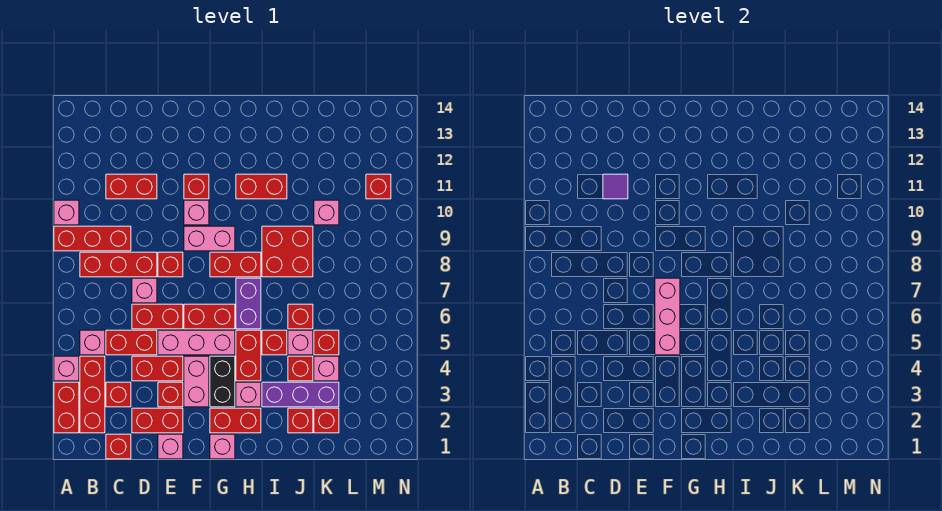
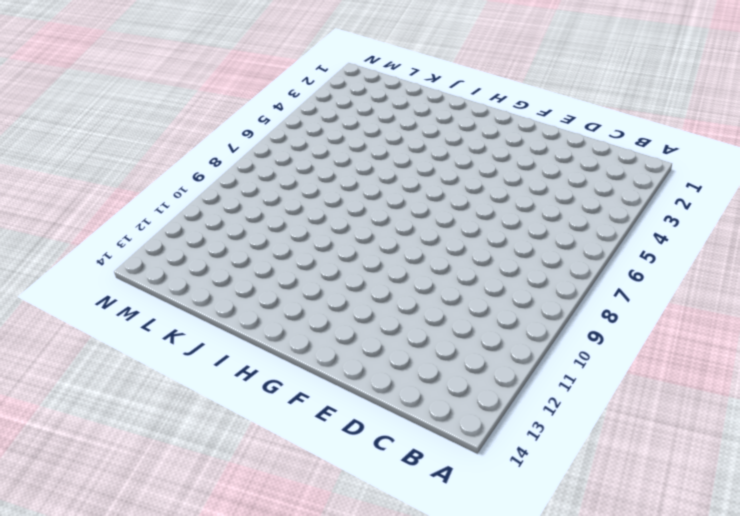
none -> red 1x2 brick [54,382,79,433]
none -> pink 1x1 brick [54,356,79,381]
none -> red 1x3 brick [54,226,131,251]
none -> pink 1x1 brick [54,200,79,225]

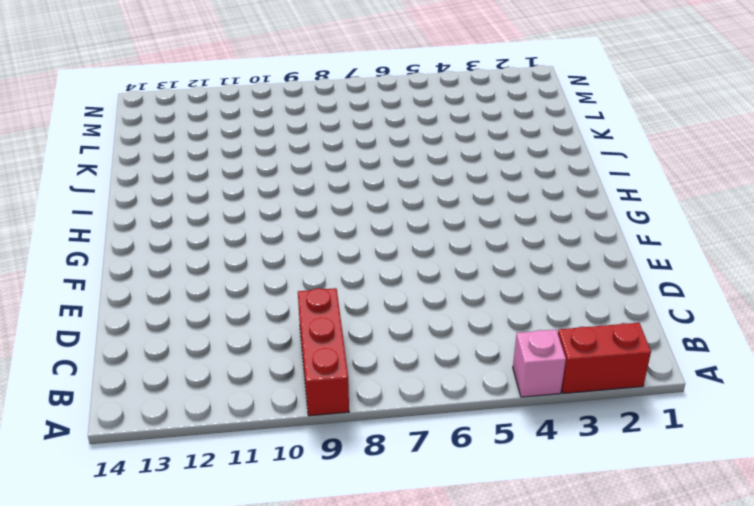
none -> pink 1x1 brick [54,200,79,225]
none -> red 1x3 brick [80,356,105,433]
none -> pink 1x1 brick [80,330,105,355]
none -> red 1x3 brick [80,252,157,277]

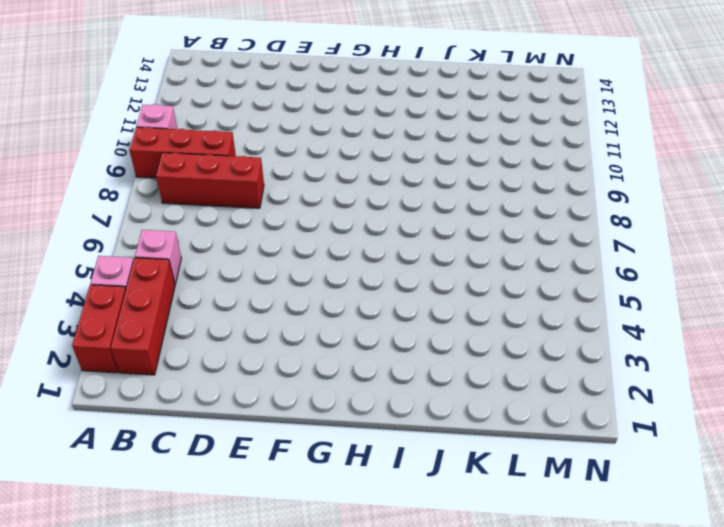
none -> red 1x1 brick [106,434,131,459]
none -> red 1x1 brick [106,382,131,407]
none -> red 1x2 brick [106,330,157,355]
none -> red 1x2 brick [106,174,157,199]

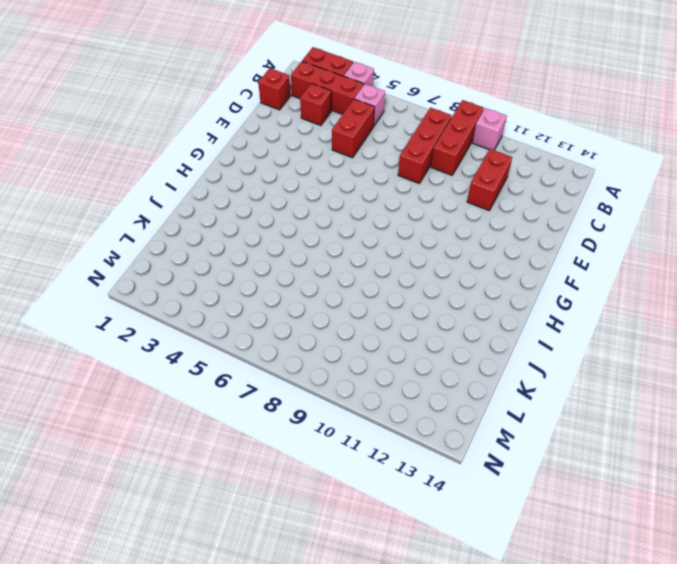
none -> red 1x2 brick [132,408,183,433]
none -> red 1x2 brick [132,356,183,381]
none -> red 1x2 brick [132,304,183,329]
none -> pink 1x1 brick [132,278,157,303]

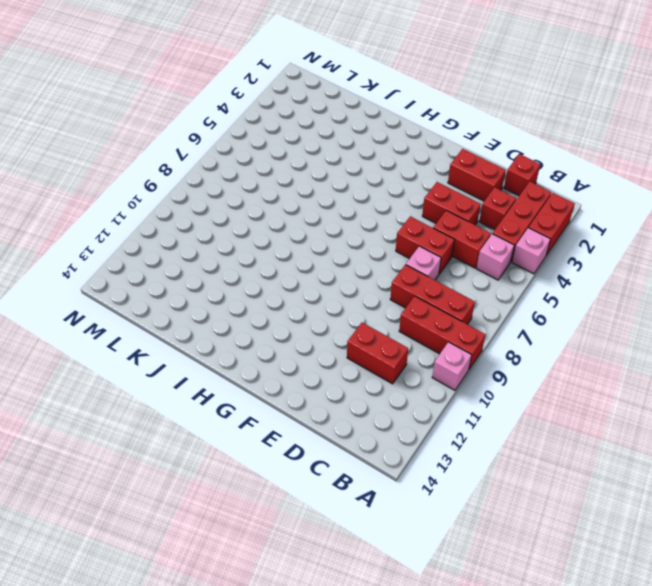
none -> pink 1x1 brick [158,434,183,459]
none -> red 1x1 brick [158,382,183,407]
none -> pink 1x3 brick [158,330,235,355]
none -> red 1x1 brick [158,252,183,277]

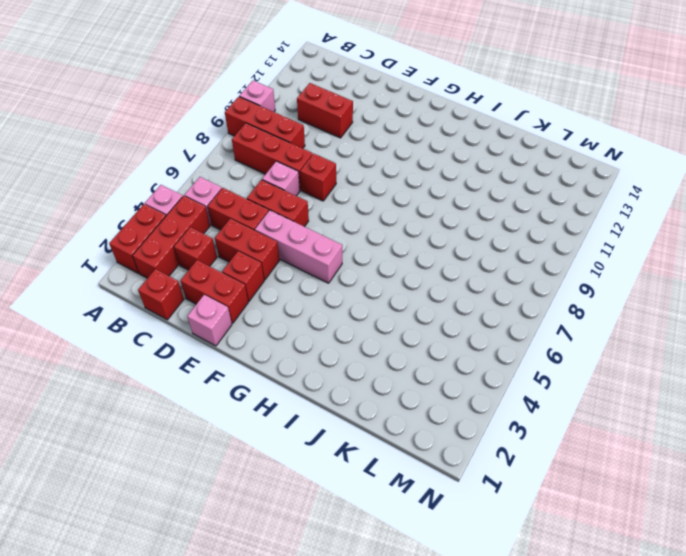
none -> pink 1x2 brick [184,356,209,407]
none -> red 1x2 brick [184,304,235,329]
none -> pink 1x2 brick [184,226,235,251]
none -> pink 1x1 brick [184,200,209,225]

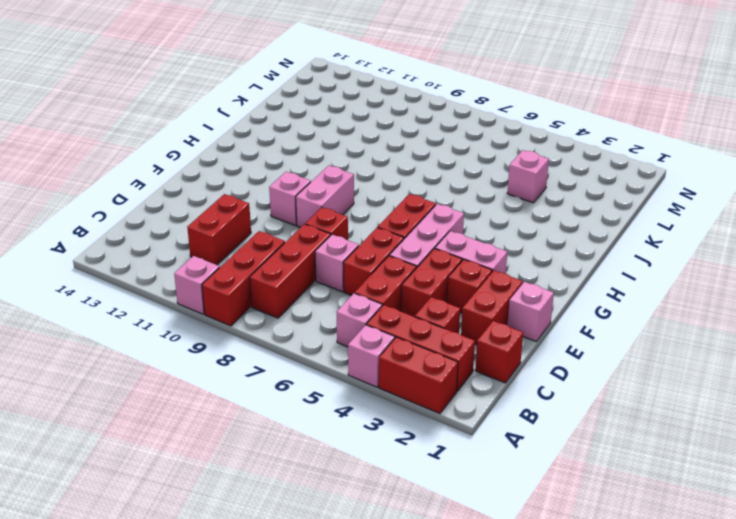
none -> red 1x1 brick [184,174,209,199]
none -> pink 1x1 brick [210,434,235,459]
none -> red 1x2 brick [210,408,261,433]
none -> black 1x2 brick [210,356,235,407]

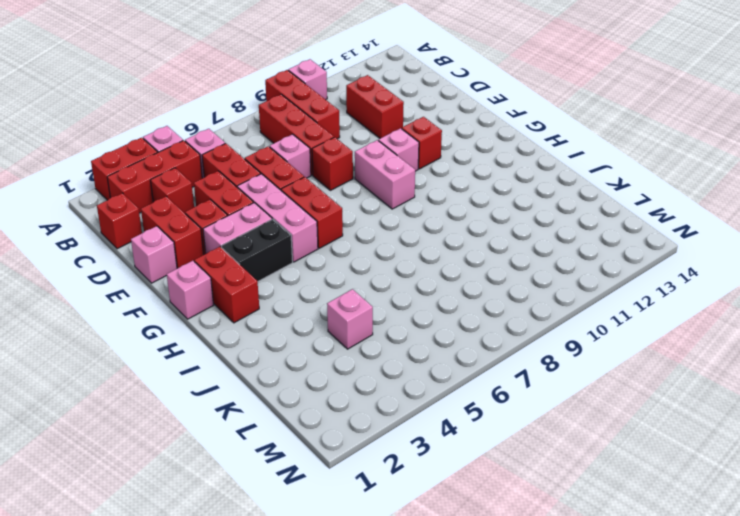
none -> red 1x2 brick [210,252,261,277]
none -> pink 1x1 brick [236,382,261,407]
none -> red 1x2 brick [236,330,261,381]
none -> purple 1x2 brick [236,278,261,329]

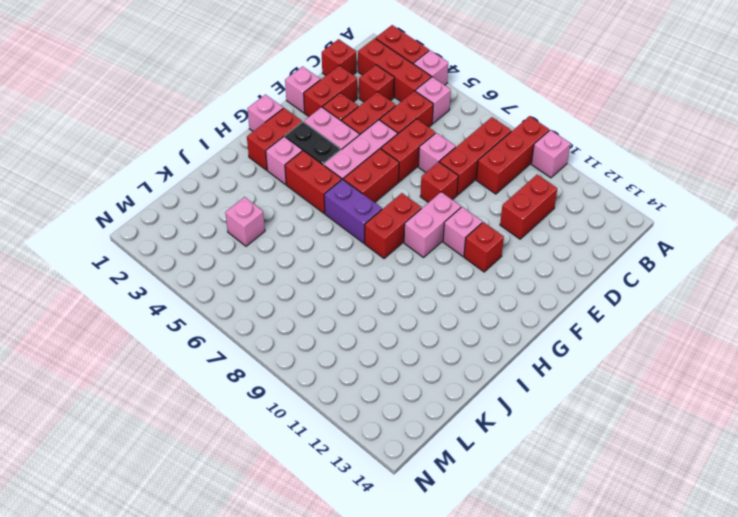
none -> red 1x2 brick [236,174,287,199]
none -> purple 1x3 brick [262,382,339,407]
none -> red 1x1 brick [262,330,287,355]
none -> red 2x2 brick [262,226,313,277]

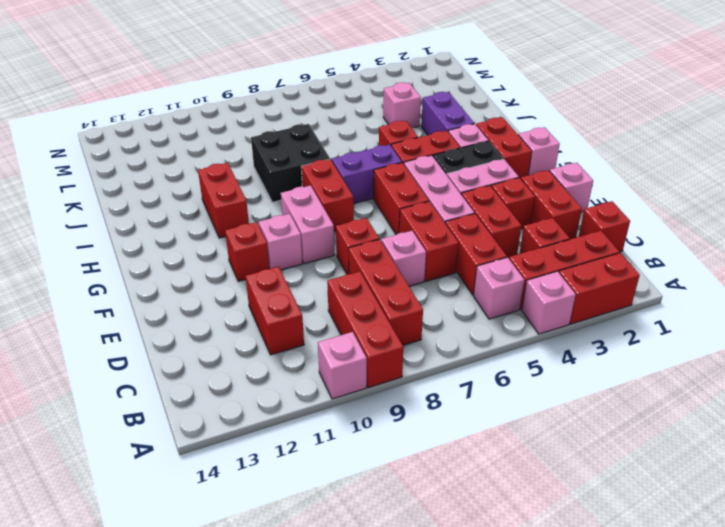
purple 1x2 brick [421,92,474,135] -> purple 1x3 brick [262,382,339,407]
black 2x2 brick [251,124,330,202] -> red 2x2 brick [262,226,313,277]
none -> red 1x1 brick [288,408,313,433]
none -> red 1x1 brick [288,356,313,381]
none -> pink 1x1 brick [288,330,313,355]
none -> red 1x1 brick [288,304,313,329]

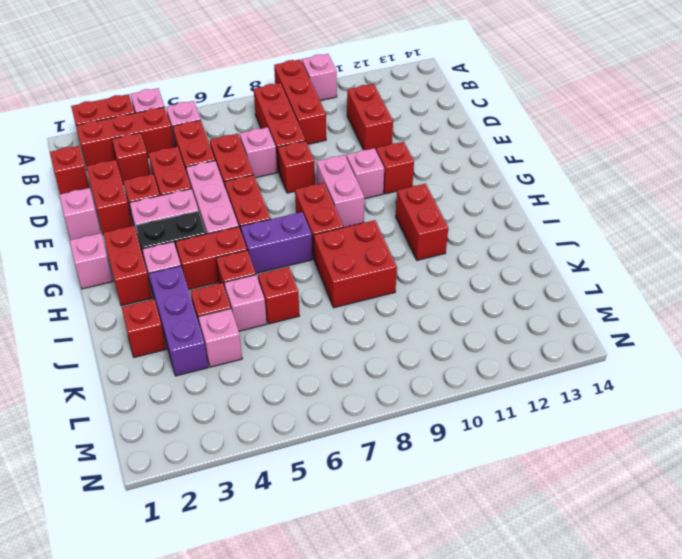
none -> red 1x1 brick [314,408,339,433]
none -> red 1x1 brick [314,330,339,355]
none -> pink 1x1 brick [314,200,339,225]
none -> red 1x1 brick [366,174,391,199]

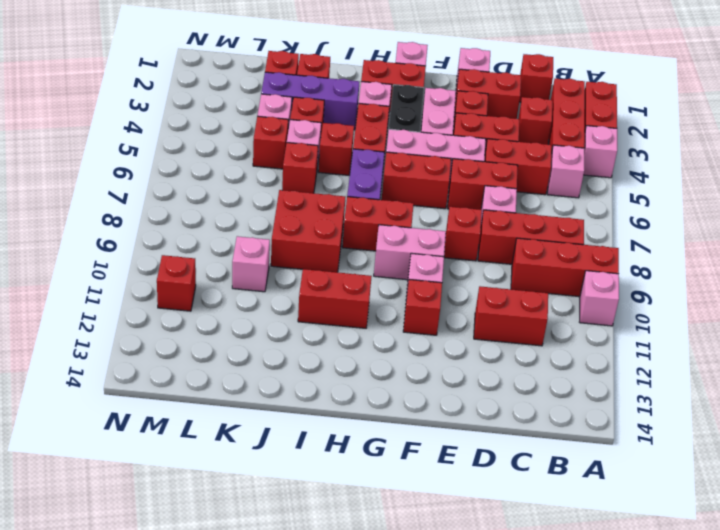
none -> purple 1x1 tile [603,174,628,199]
none -> pink 1x3 brick [655,278,680,355]

